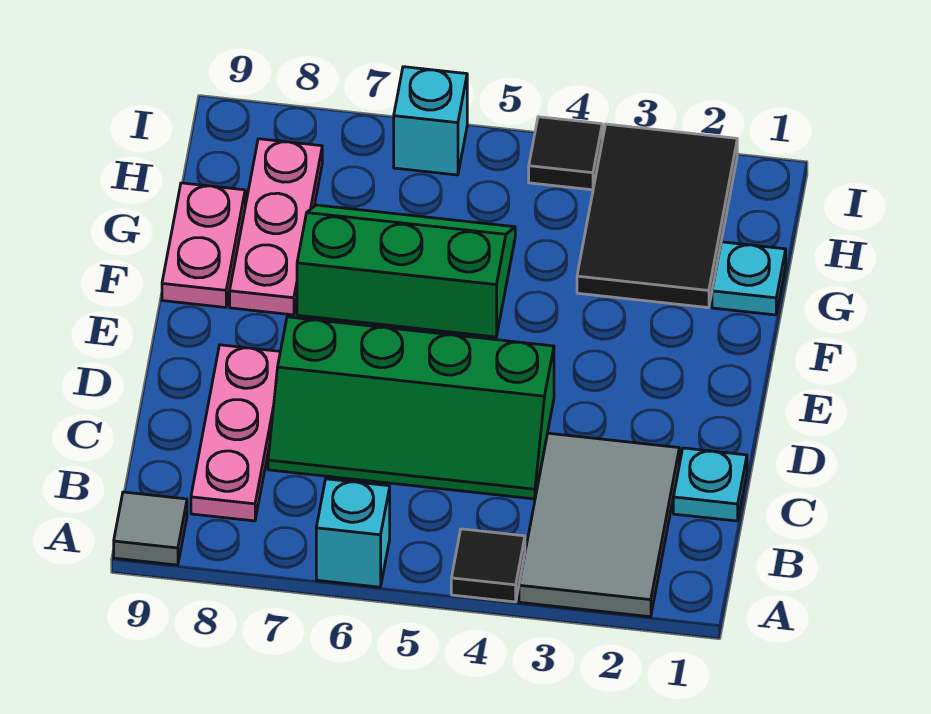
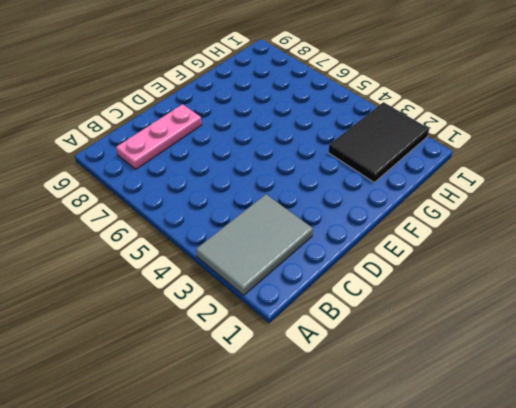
none -> black 1x1 tile [451,529,525,602]
none -> cyan 1x1 brick [316,479,390,587]
none -> grey 1x1 tile [114,492,187,565]

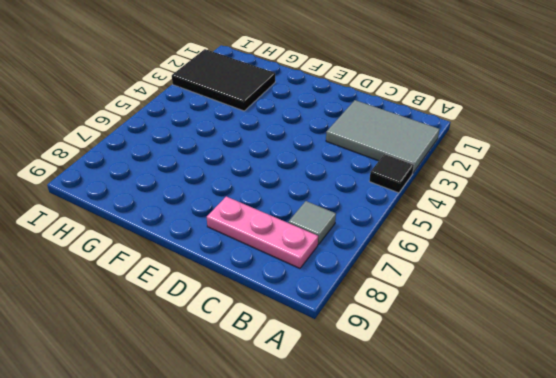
grey 1x1 tile [288,201,336,245] -> grey 1x1 tile moved to [114,492,187,565]
none -> cyan 1x1 brick [316,479,390,587]
none -> cyan 1x1 plate [673,448,747,521]
none -> green 2x4 slope [268,317,554,499]

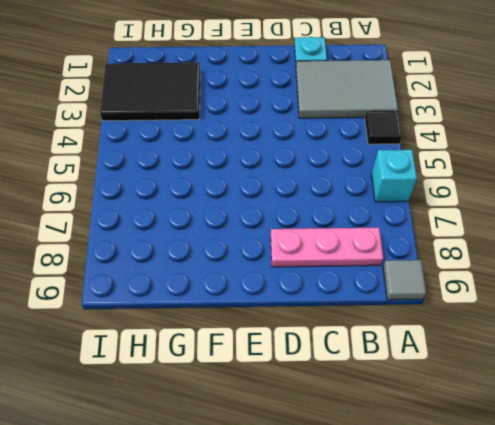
none -> green 2x4 slope [268,317,554,499]
none -> green 2x3 slope [297,205,515,337]
none -> pink 1x3 plate [230,139,322,315]

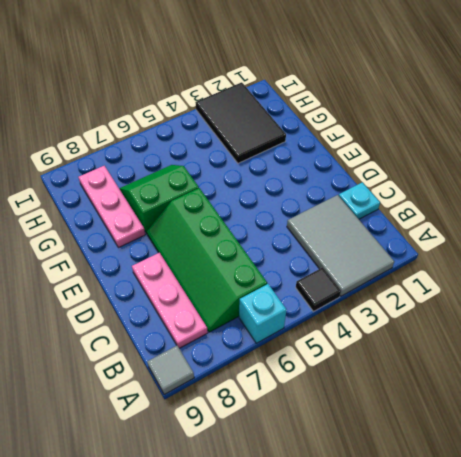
green 2x4 slope [147,188,267,332] -> green 2x4 slope turned to [268,317,554,499]
green 2x2 slope [119,165,199,234] -> green 2x3 slope [297,205,515,337]
none -> pink 1x2 plate [162,183,245,307]
none -> cyan 1x1 plate [712,242,786,315]
none -> black 1x1 tile [529,117,602,190]

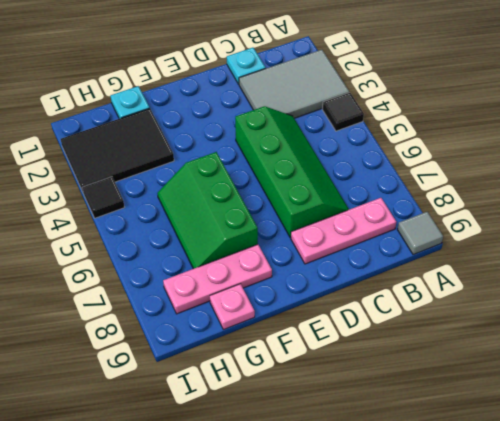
pink 1x1 plate [210,284,255,330] -> pink 1x2 plate [162,183,245,307]
none -> cyan 1x1 brick [316,479,390,587]
none -> cyan 1x1 brick [394,67,467,175]

